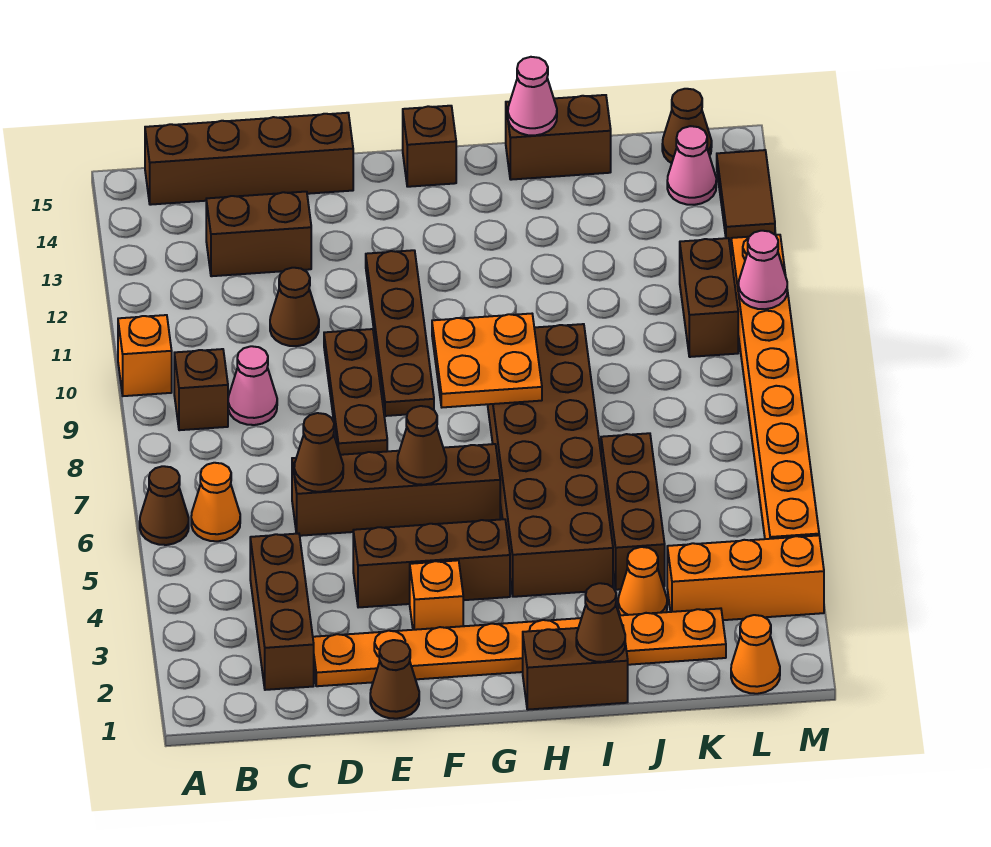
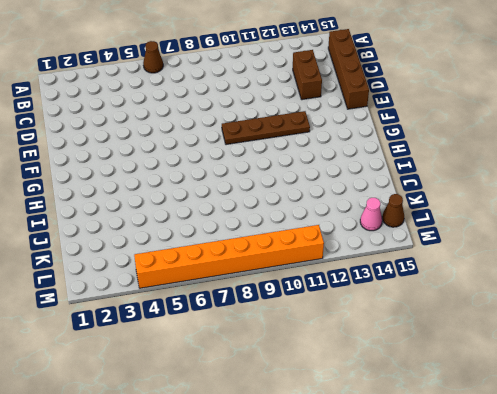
none -> orange 1x1 brick [118,315,172,396]
none -> orange 1x1 cone [191,463,240,541]
none -> brown 1x1 brick [174,349,228,430]
none -> brown 1x3 brick [250,533,314,690]

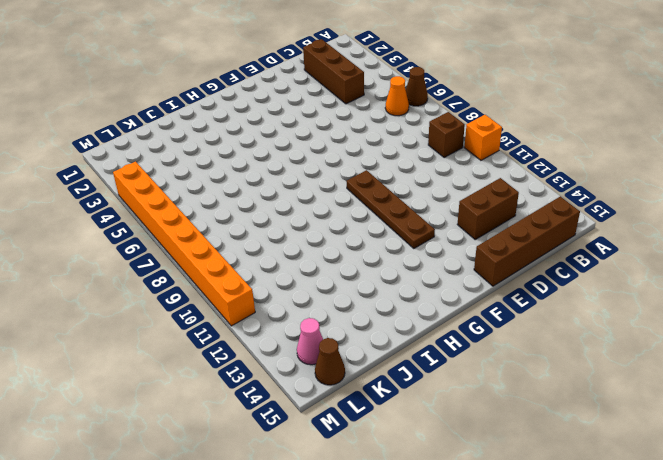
none -> pink 1x1 cone [228,346,277,425]
none -> orange 1x8 plate [313,608,726,686]
none -> brown 1x4 brick [292,444,500,536]
none -> brown 1x1 cone [270,268,319,346]

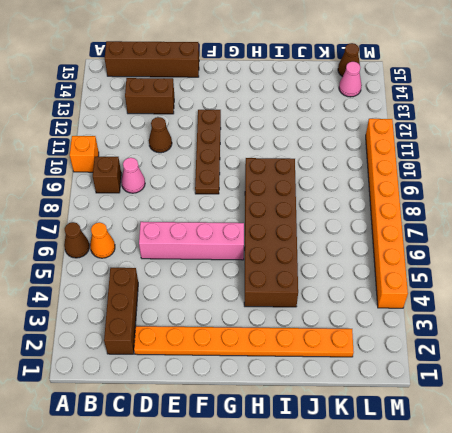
pink 1x4 brick [139,222,244,260] -> brown 1x4 brick [292,444,500,536]
none -> brown 1x1 cone [370,640,419,719]
none -> brown 1x3 brick [353,519,510,608]
none -> brown 1x3 plate [324,329,387,455]
none -> orange 1x1 brick [410,560,463,630]

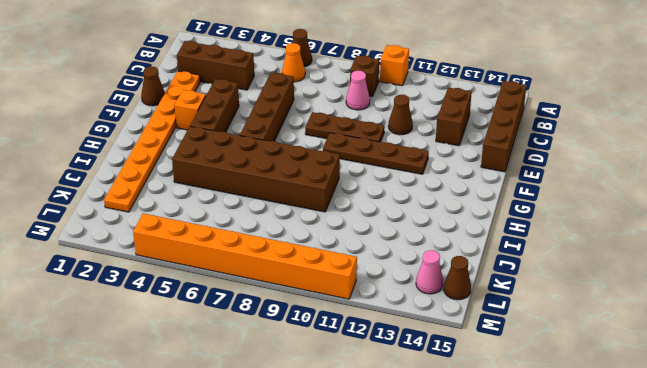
none -> brown 1x1 brick [403,106,456,187]
none -> brown 1x2 brick [523,625,628,710]
none -> brown 1x2 brick [506,95,611,180]
none -> orange 1x1 cone [618,547,667,615]

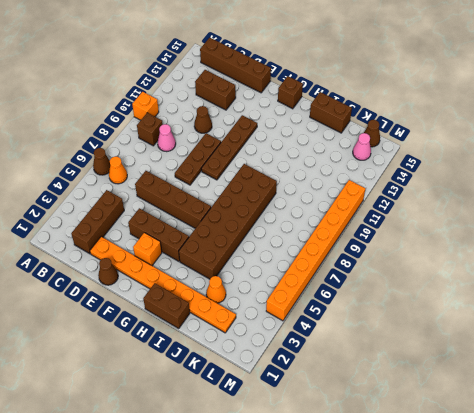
none -> brown 1x3 brick [601,433,665,590]
none -> orange 1x3 brick [667,535,824,620]
none -> orange 1x1 cone [731,615,780,694]
none -> brown 1x2 brick [680,238,738,357]

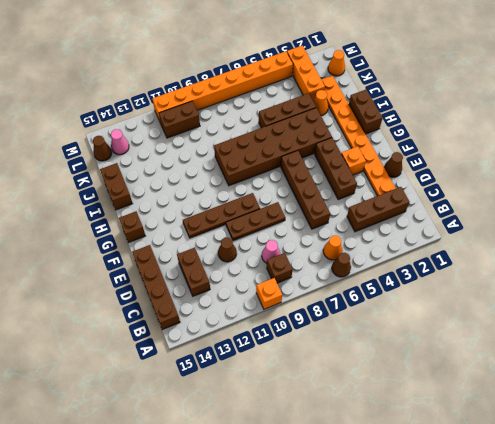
none -> brown 1x2 tile [717,150,775,240]
none -> brown 1x1 cone [294,413,343,492]
none -> brown 1x1 cone [397,406,446,485]
none -> orange 2x2 plate [432,314,542,407]

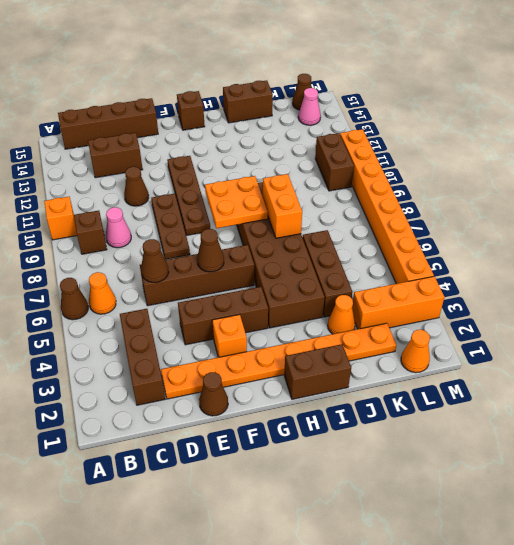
orange 1x2 brick [263,174,302,238] -> none
none -> brown 1x2 tile [717,150,775,240]
none -> brown 1x1 cone [576,583,625,662]
none -> pink 1x1 cone [508,57,557,135]
none -> pink 1x1 cone [738,231,787,309]

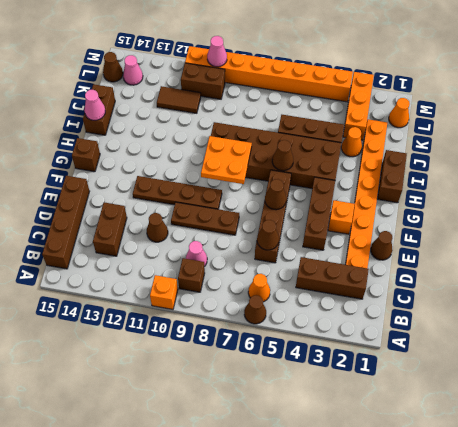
brown 1x1 cone [272,140,293,171] -> brown 1x1 cone moved to [576,583,625,662]
brown 1x2 tile [157,86,201,113] -> brown 1x2 tile moved to [717,150,775,240]

